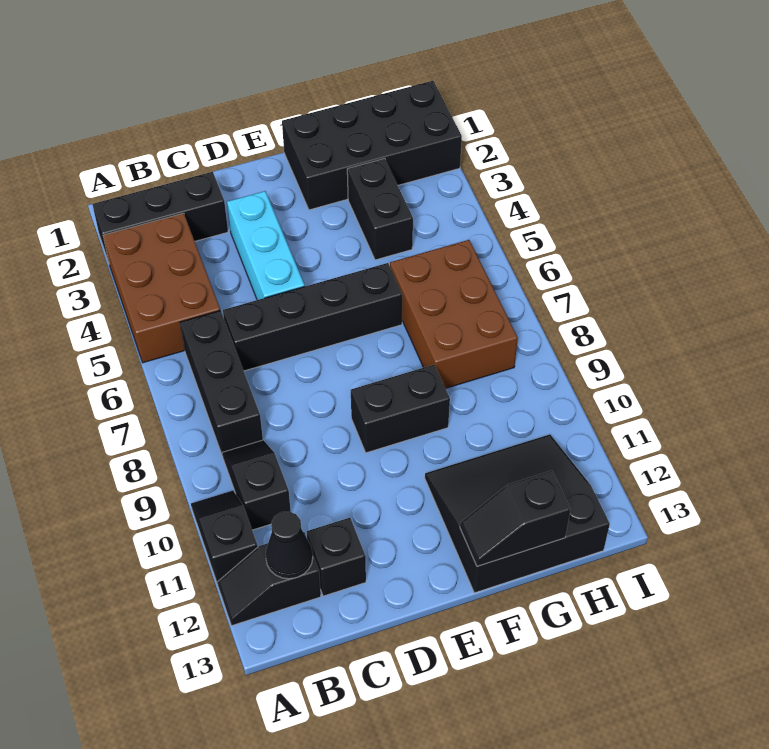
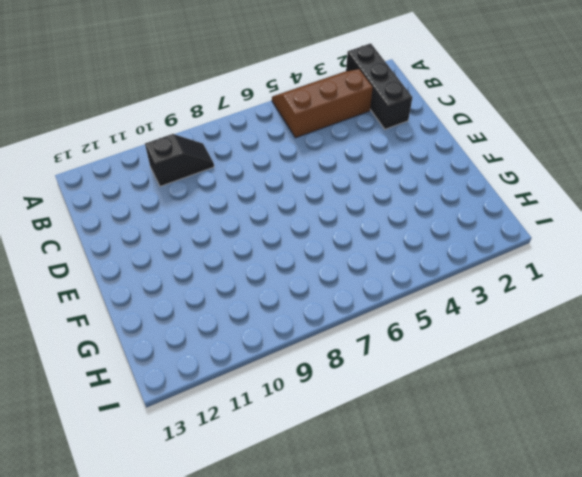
brown 2x3 slope [272,69,373,138] -> brown 2x3 brick [103,213,220,363]
none -> black 1x2 slope [191,491,258,585]
none -> black 1x2 slope [217,532,321,626]
none -> black 1x3 brick [180,311,263,454]

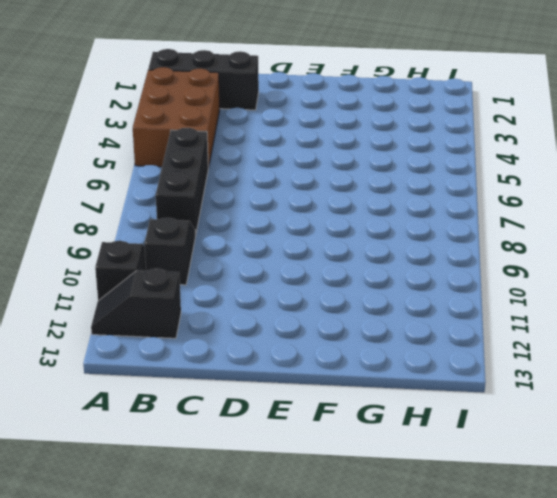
none -> black 1x4 brick [223,263,402,371]
none -> black 1x1 brick [307,518,366,596]
none -> cyan 1x3 brick [227,191,305,300]

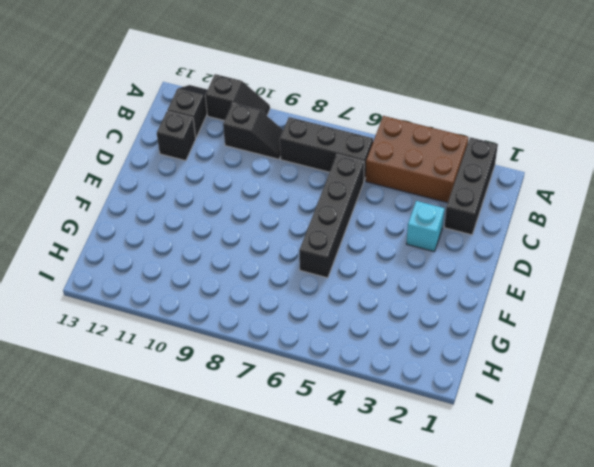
cyan 1x1 brick [407,201,444,252] -> cyan 1x3 brick [227,191,305,300]
none -> black 1x2 brick [351,365,450,453]
none -> black 2x4 brick [282,81,462,210]
none -> black 3x3 slope [425,434,610,593]

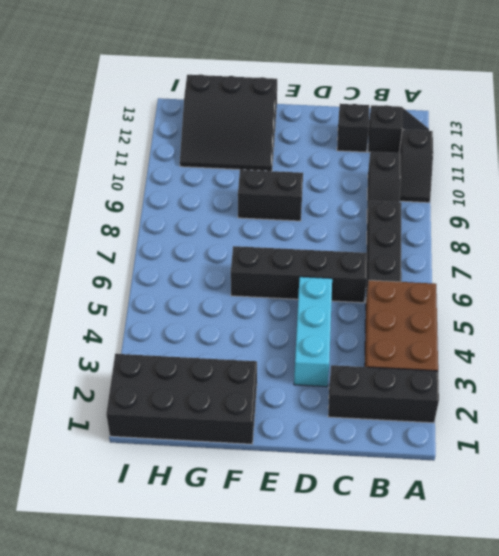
none -> black 1x2 brick [347,159,413,260]
none -> brown 2x3 brick [390,240,518,388]
none -> black 1x1 cone [266,511,313,579]

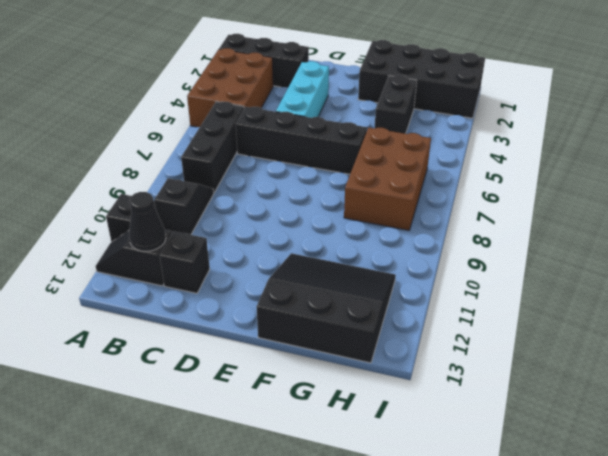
none -> black 1x2 brick [351,365,450,453]
none -> black 1x2 slope [460,471,571,566]

